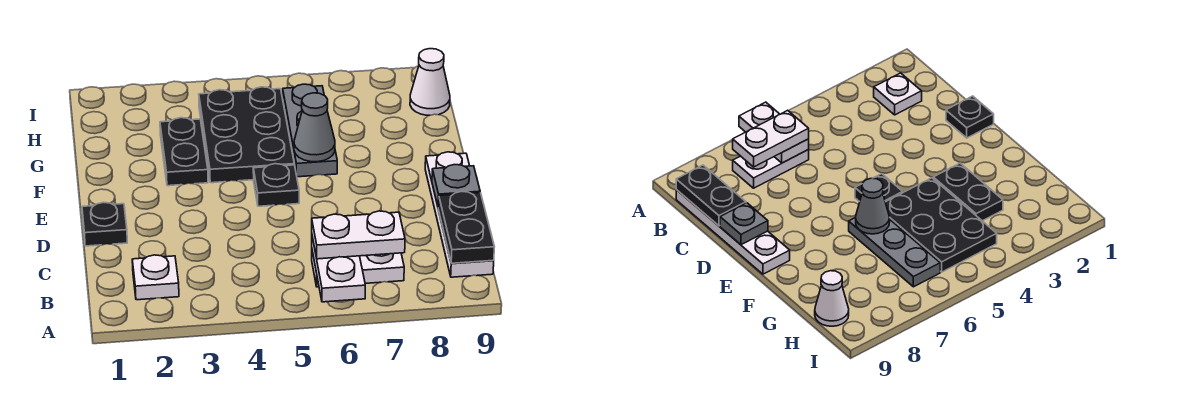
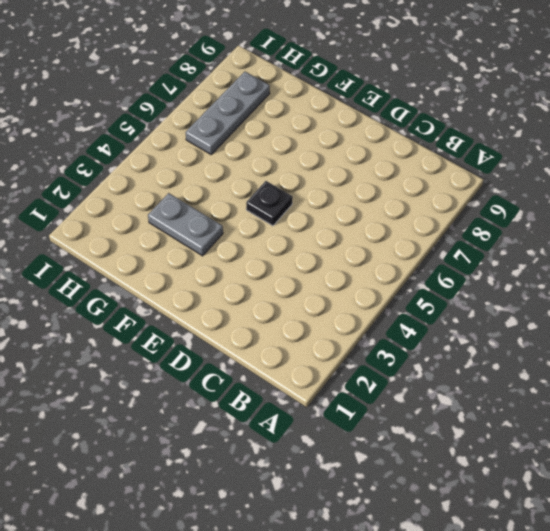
grey 1x2 plate [148,193,223,256] -> black 1x2 plate [160,118,208,186]
grey 1x3 plate [185,72,270,154] -> grey 1x3 plate turned to [283,84,337,177]
none -> white 1x1 plate [132,255,179,300]
none -> white 1x2 plate [312,251,404,287]
none -> white 1x4 plate [425,152,494,277]

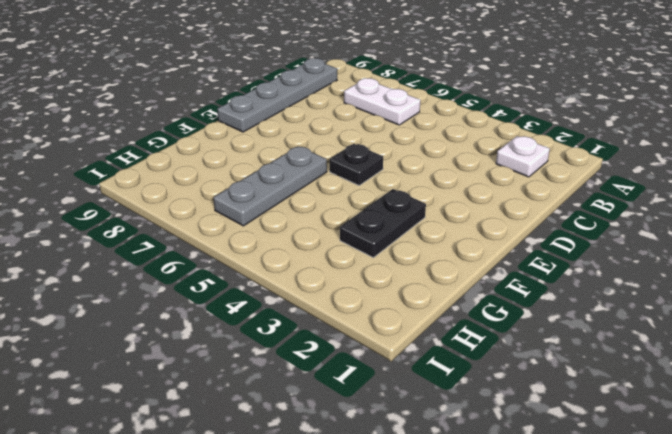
grey 1x4 plate [217,58,337,132] -> white 1x4 plate [425,152,494,277]
none -> black 1x1 plate [82,202,127,246]
none -> black 2x3 plate [199,87,294,183]
none -> white 1x1 cone [410,49,450,115]

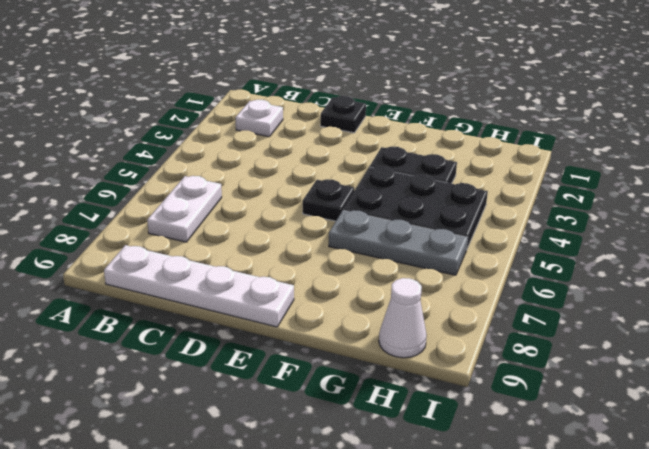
none -> white 1x2 plate [312,237,365,302]
none -> black 1x2 plate [438,191,494,263]
none -> grey 1x1 plate [432,165,480,206]

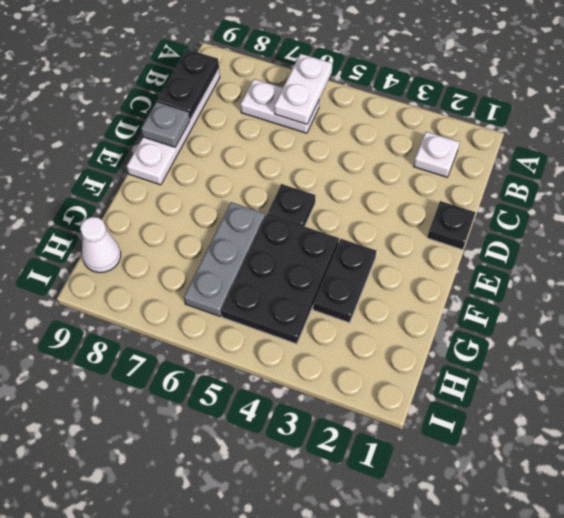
none -> grey 1x1 cone [294,93,335,162]
none -> white 1x2 plate [312,211,405,259]

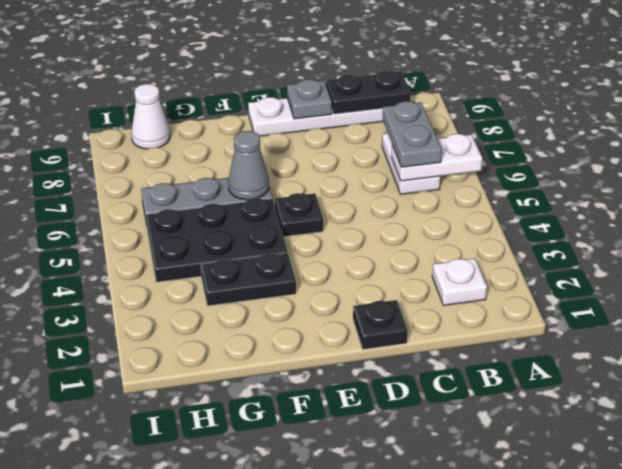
grey 1x2 plate [383,101,442,167] -> white 1x2 plate [312,211,405,259]

